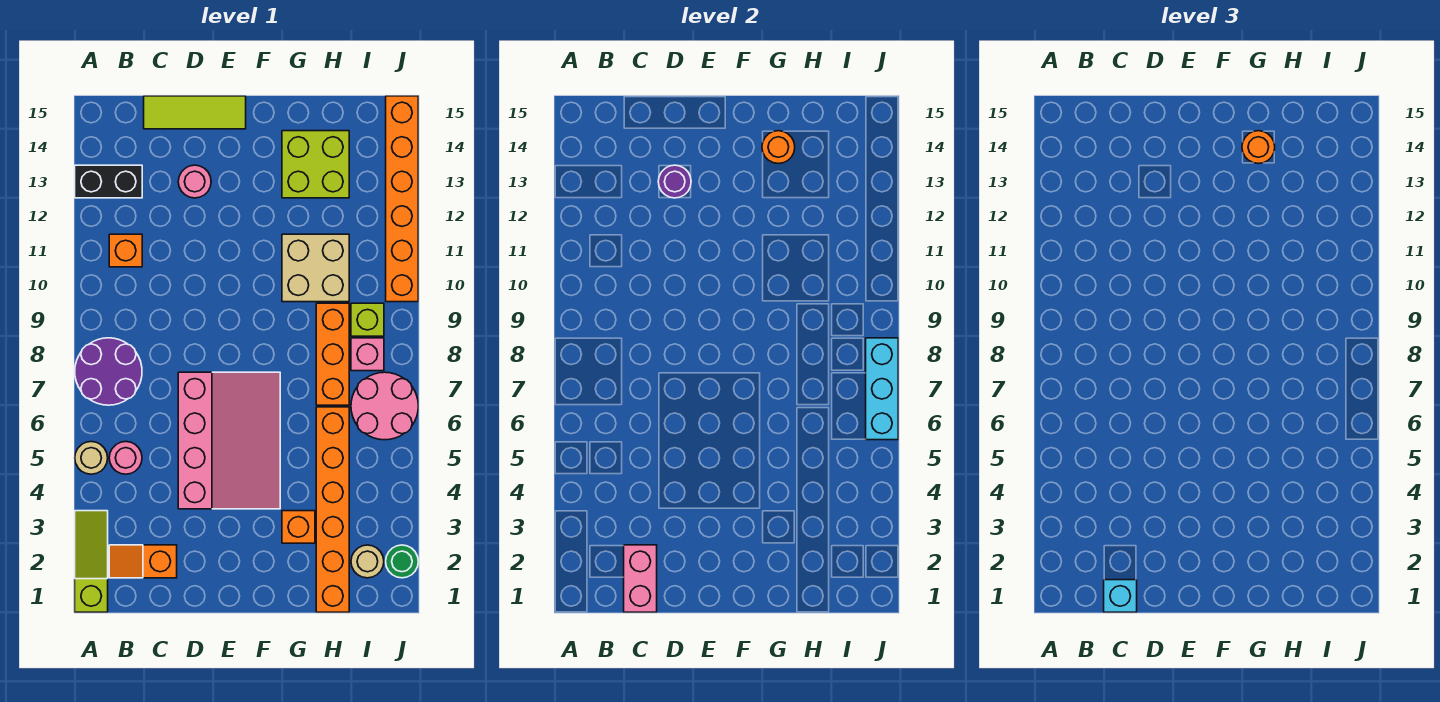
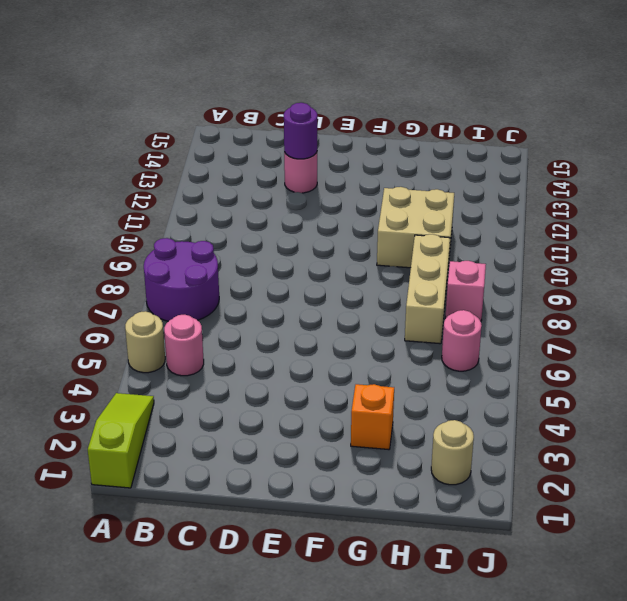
tan 1x3 brick [405,234,450,344] -> orange 1x3 brick [316,303,349,405]
pink 1x1 round brick [442,310,482,371] -> pink 2x2 round brick [351,372,418,440]
none -> black 1x2 brick [75,165,142,198]
none -> orange 1x2 slope [109,545,177,578]
none -> orange 1x1 brick [109,234,142,267]

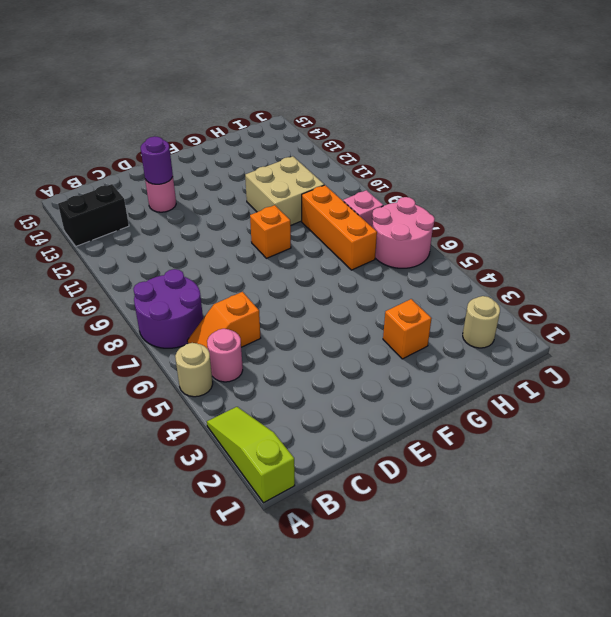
orange 1x2 slope [187,292,261,349] -> orange 1x2 slope moved to [109,545,177,578]
orange 1x1 brick [250,205,291,258] -> orange 1x1 brick moved to [109,234,142,267]
none -> lime 1x3 tile [144,96,246,129]
none -> pink 3x4 slope [178,372,280,509]
none -> lime 2x2 brick [282,131,349,198]

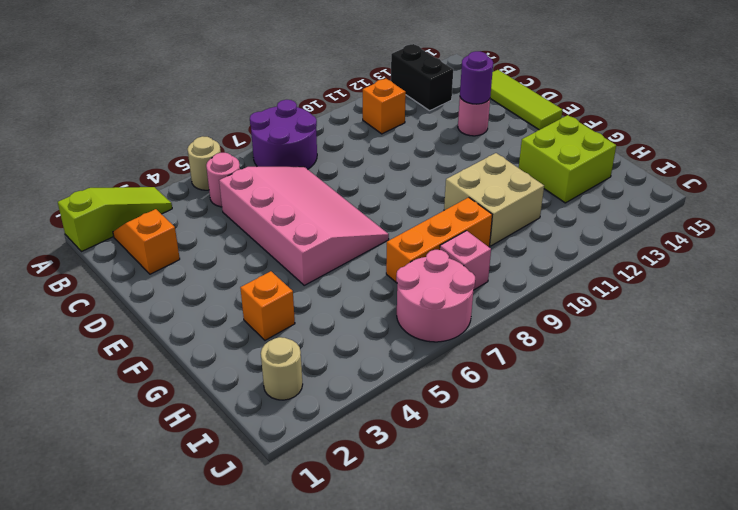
pink 3x4 slope [219,167,389,285] -> pink 3x4 slope turned to [178,372,280,509]
none -> orange 1x6 brick [316,407,349,612]
none -> lime 1x1 brick [351,303,384,336]
none -> green 1x1 round brick [386,545,418,578]

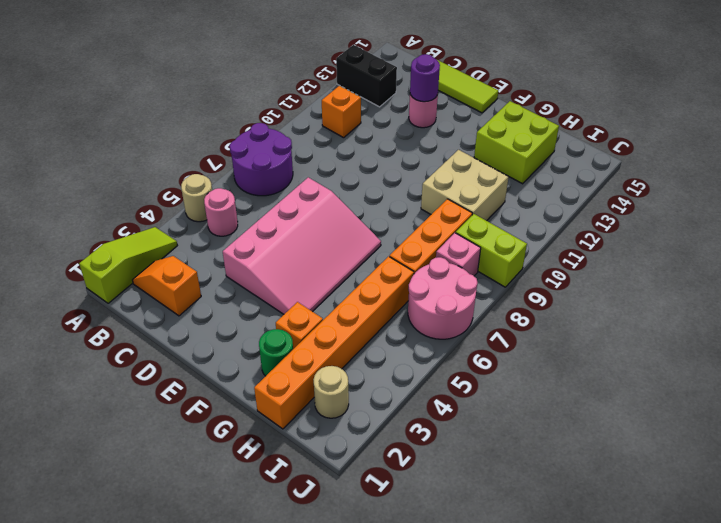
green 1x1 round brick [259,329,293,376] -> green 1x1 round brick moved to [386,545,418,578]
lime 1x2 brick [456,214,527,287] -> lime 1x1 brick [351,303,384,336]
none -> orange 1x6 brick [386,96,418,302]
none -> pink 1x2 brick [624,545,657,612]
none -> orange 1x1 round brick [762,131,795,164]

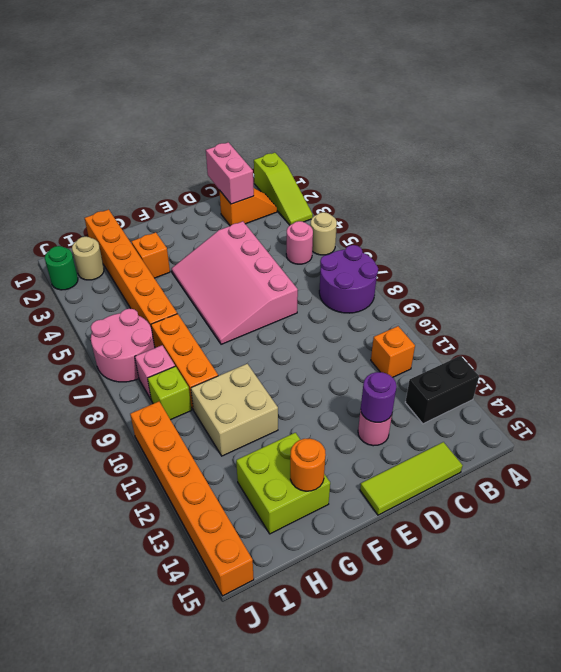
none -> cyan 1x3 brick [866,338,898,440]
none -> cyan 1x1 brick [1104,580,1137,612]
none -> orange 1x1 round brick [1242,131,1275,164]

